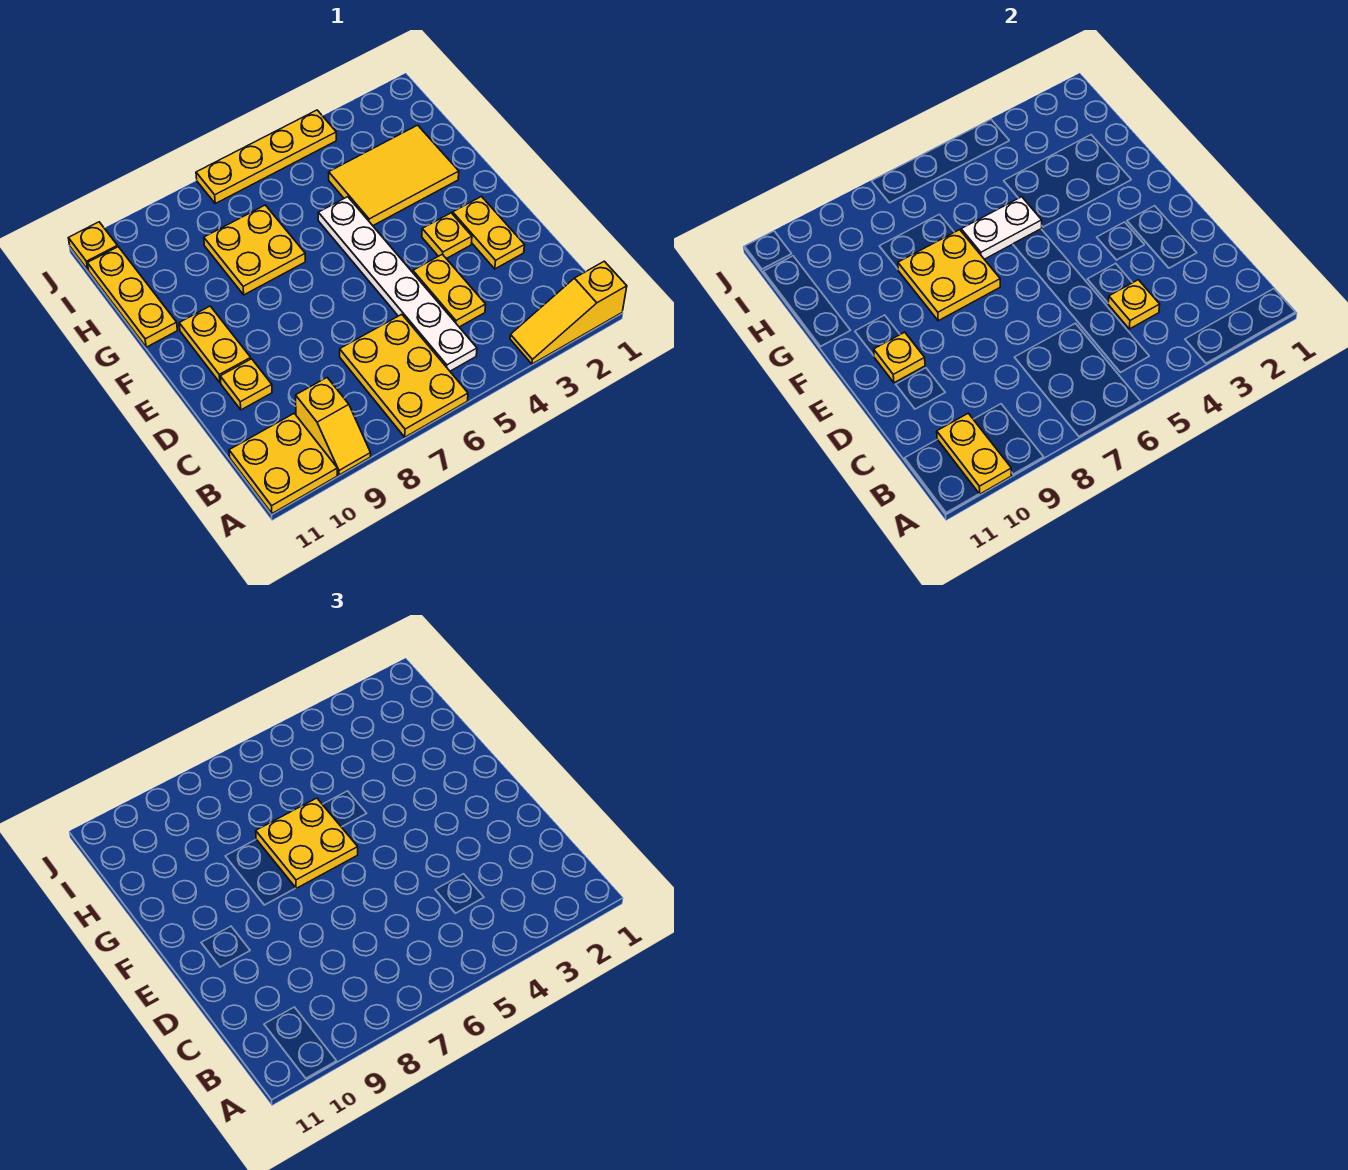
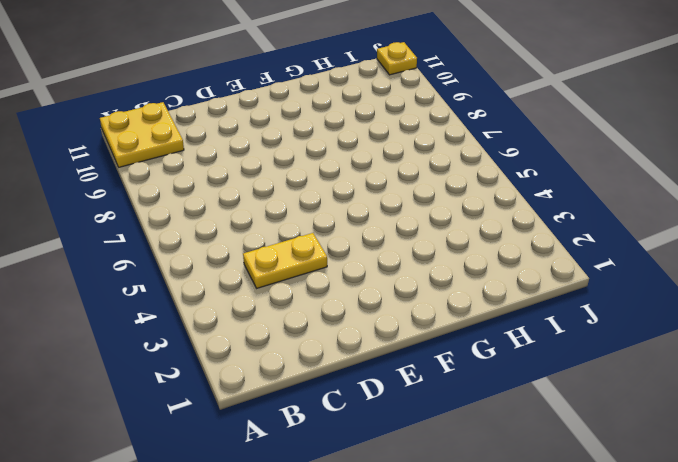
none -> yellow 1x3 slope [510,261,627,364]
none -> yellow 2x3 plate [340,314,468,437]
none -> yellow 1x2 slope [296,378,371,475]

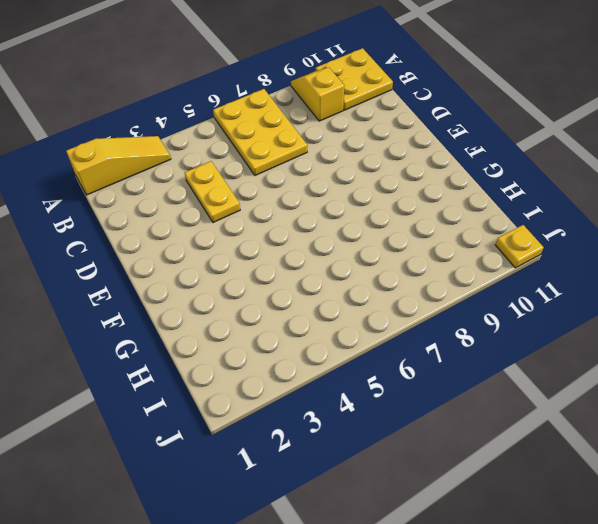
none -> white 1x6 plate [318,197,477,371]
none -> yellow 1x2 plate [453,197,524,269]
none -> yellow 1x1 plate [220,359,272,410]

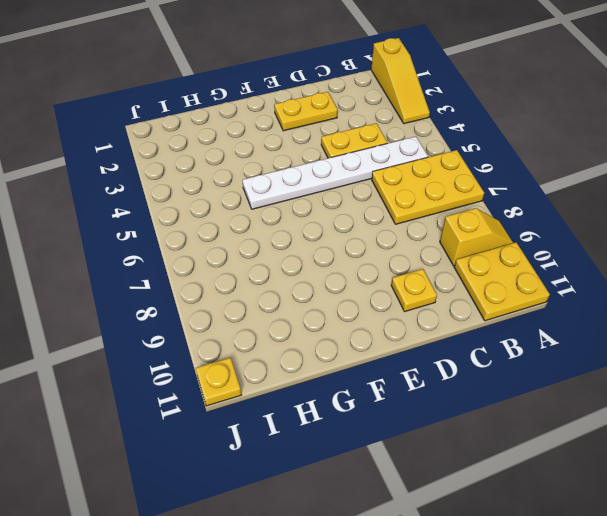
none -> yellow 1x1 plate [422,213,472,259]
none -> yellow 1x2 plate [179,306,251,383]
none -> yellow 2x3 tile [329,125,459,226]

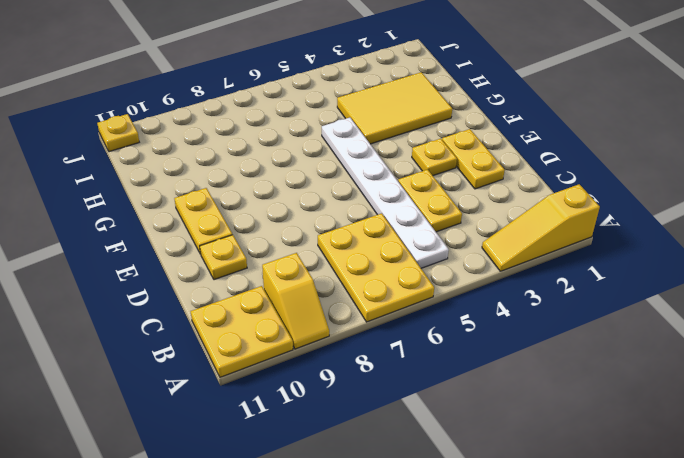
none -> yellow 2x2 plate [204,205,305,295]
none -> yellow 1x3 plate [88,247,177,347]
none -> yellow 1x4 plate [196,110,336,204]

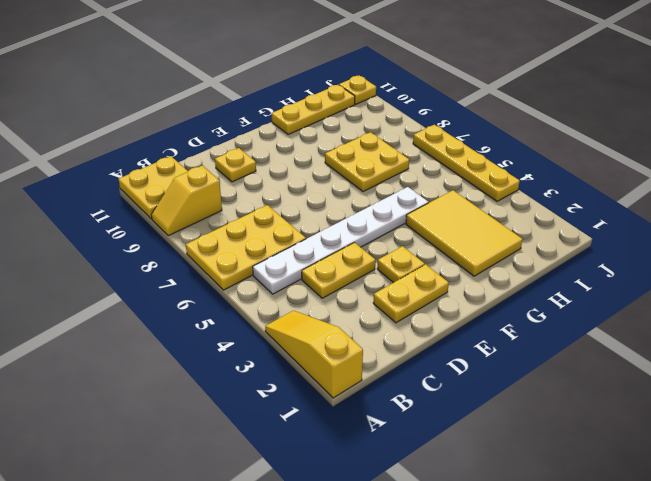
none -> yellow 1x2 plate [179,306,251,383]
none -> yellow 1x2 plate [937,413,1011,494]
none -> yellow 1x1 plate [1108,280,1160,329]

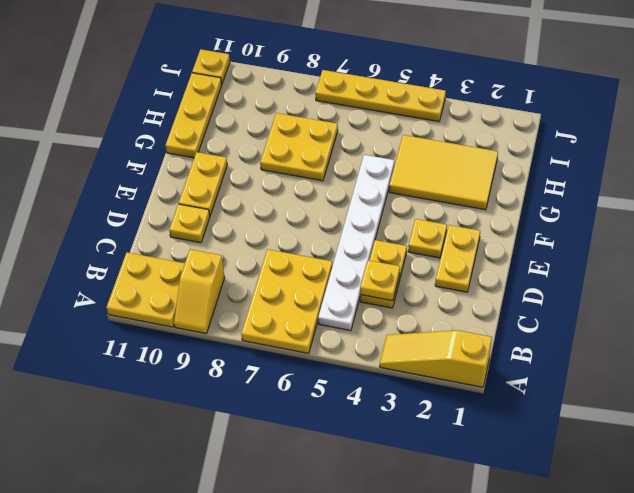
none -> yellow 1x2 plate [937,413,1011,494]
none -> yellow 1x1 plate [874,332,925,383]
none -> yellow 2x2 plate [898,230,1000,321]

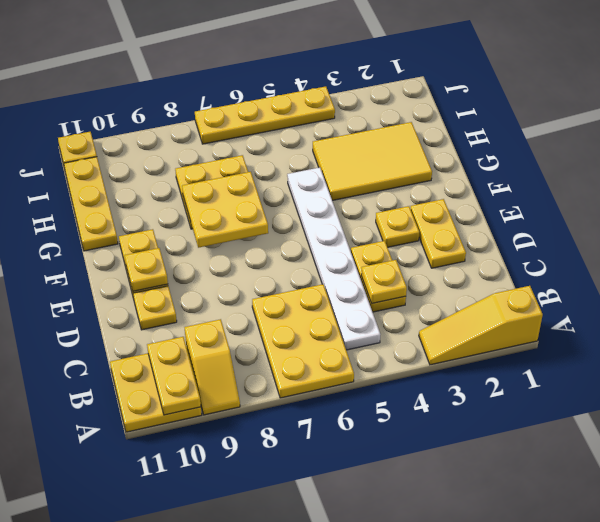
none -> white 1x2 plate [961,197,1042,259]
none -> yellow 2x2 plate [256,798,358,888]

